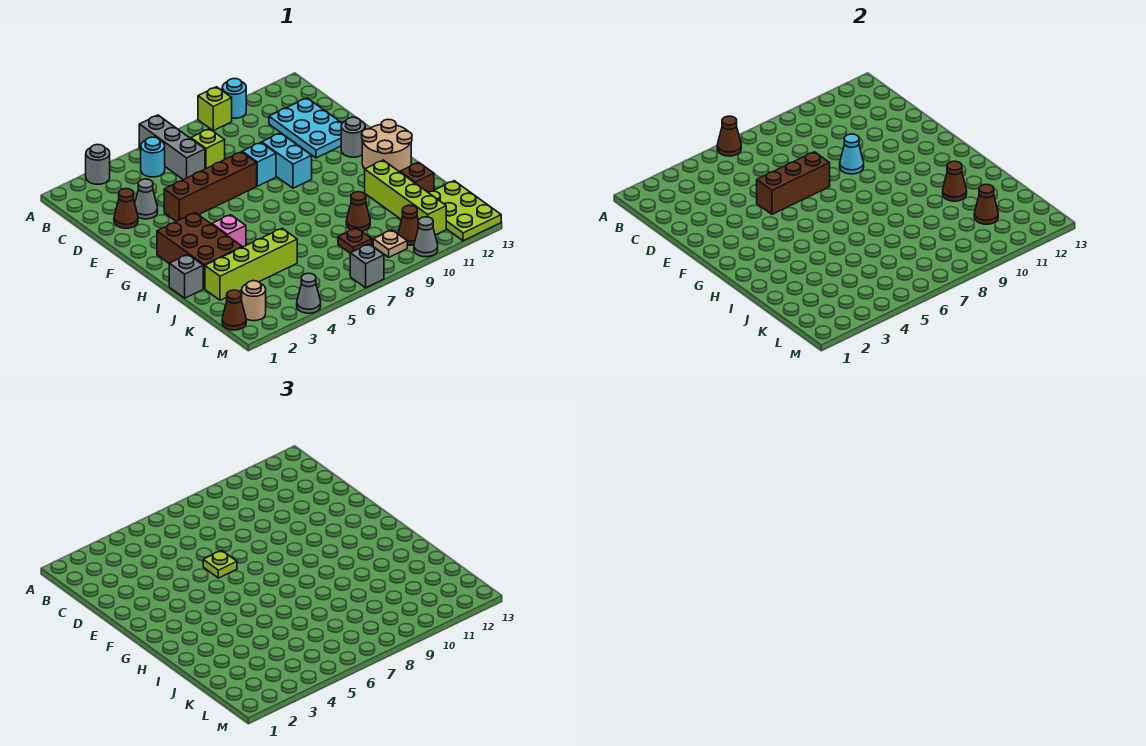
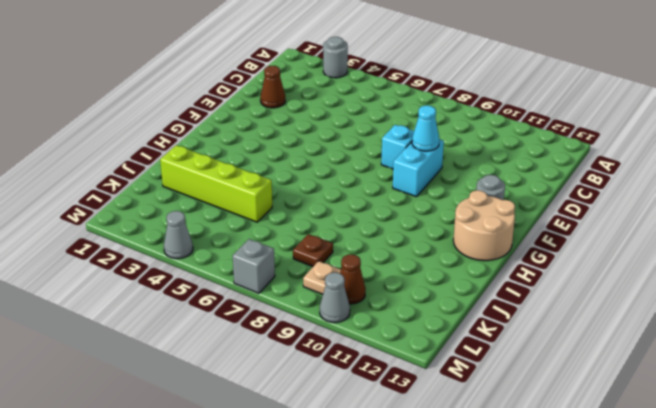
none -> grey 1x3 brick [139,115,205,180]
none -> lime 1x1 brick [198,87,232,131]
none -> cyan 1x1 round brick [222,79,246,118]
none -> cyan 1x1 round brick [141,137,165,177]

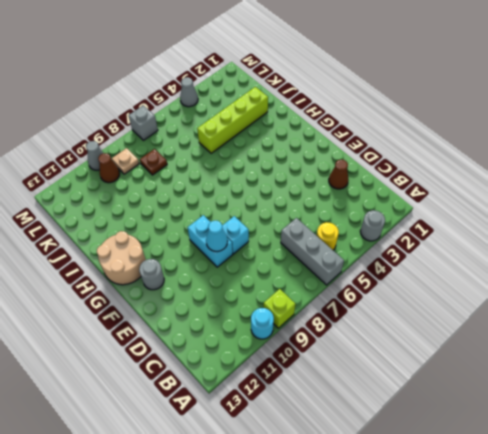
yellow 1x1 round brick [317,222,339,250] -> cyan 1x1 round brick [141,137,165,177]
none -> lime 1x1 brick [191,129,225,169]
none -> cyan 2x3 plate [269,98,342,158]
none -> grey 1x1 cone [135,179,158,219]
none -> brown 1x4 brick [164,152,257,221]

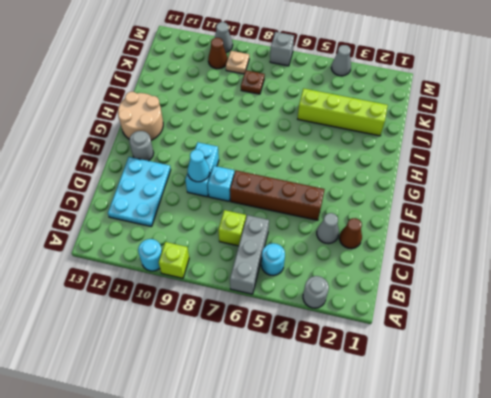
none -> brown 2x3 brick [157,213,242,289]
none -> pink 1x1 brick [212,215,246,247]
none -> grey 1x1 brick [169,255,203,298]
none -> lime 1x4 brick [365,160,446,235]

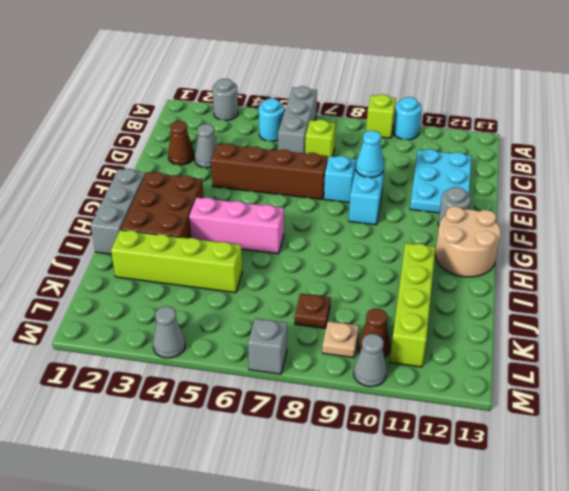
grey 1x3 brick [91,169,146,254] -> grey 1x1 brick [169,255,203,298]
pink 1x3 brick [189,198,284,254] -> pink 1x1 brick [212,215,246,247]
none -> brown 1x1 cone [346,192,370,231]
none -> brown 1x1 brick [400,162,434,192]
none -> lime 2x3 plate [428,181,501,241]
none -> brown 1x1 cone [222,290,246,330]

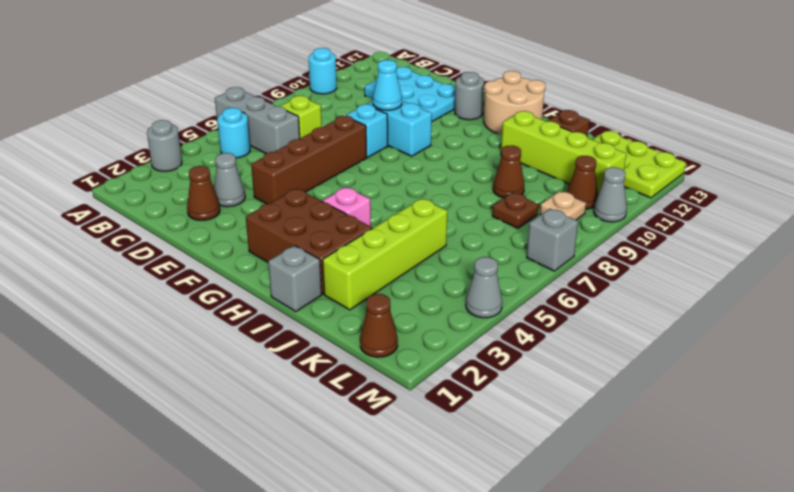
none -> lime 1x1 brick [198,87,232,131]
none -> tan 1x1 round brick [241,281,266,321]
none -> brown 1x1 cone [717,116,741,156]
none -> brown 1x3 brick [757,152,830,214]

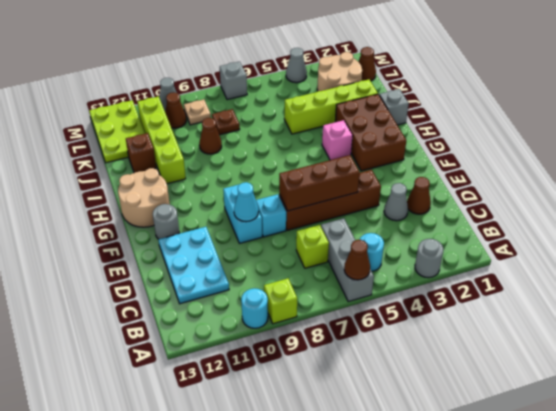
tan 2x2 round brick [317,52,362,91] -> tan 1x1 round brick [241,281,266,321]
none -> brown 1x1 cone [943,161,967,201]
none -> brown 1x1 cone [974,184,998,224]
none -> lime 1x1 plate [203,551,237,578]

